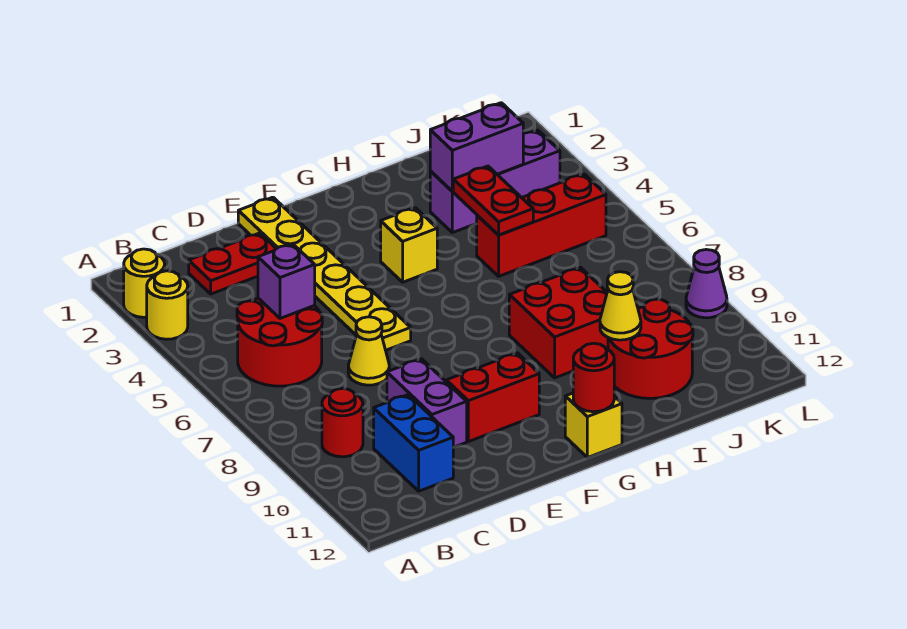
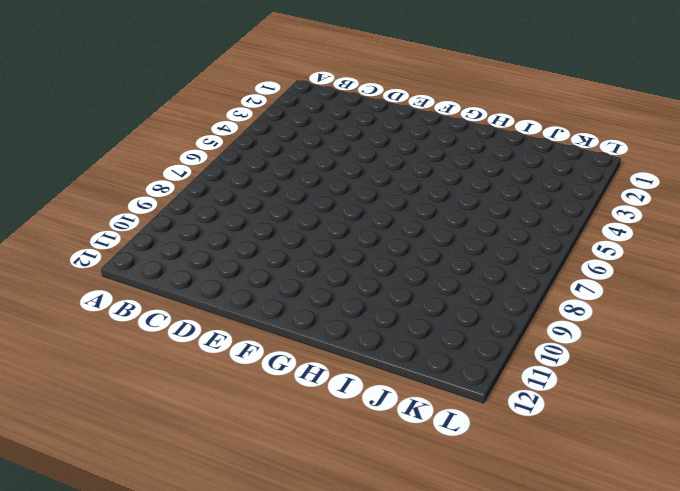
none -> yellow 1x1 round brick [124,249,165,317]
none -> yellow 1x1 round brick [147,271,188,339]
none -> red 2x2 round brick [237,298,322,386]

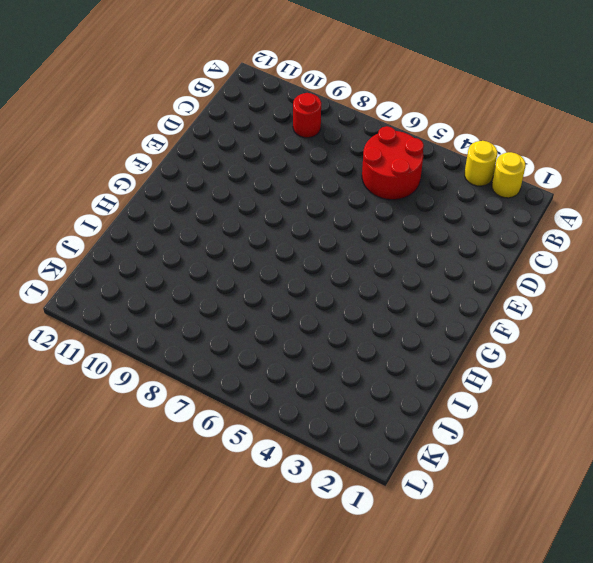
none -> red 1x2 plate [189,233,276,294]
none -> blue 1x2 brick [374,395,453,491]
none -> yellow 1x1 cone [348,317,389,385]

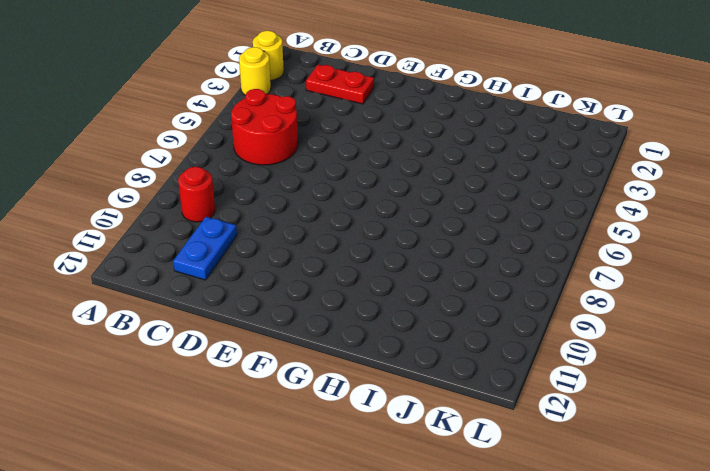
blue 1x2 plate [173,217,237,280] -> blue 1x2 brick [374,395,453,491]
none -> yellow 1x1 cone [348,317,389,385]
none -> purple 1x2 brick [387,359,467,447]
none -> yellow 1x6 plate [238,197,411,350]

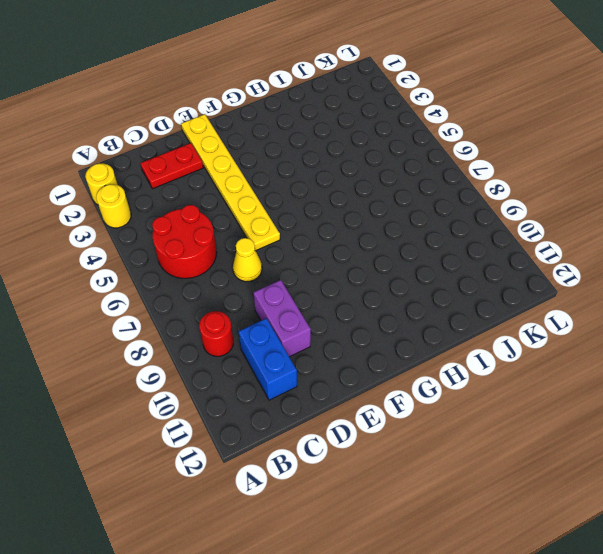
none -> red 1x2 brick [446,353,539,442]
none -> yellow 1x1 brick [381,208,437,282]
none -> yellow 1x1 brick [565,393,622,458]

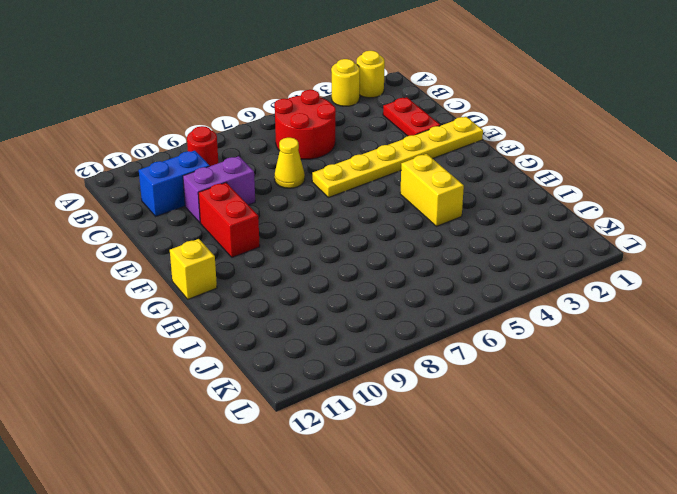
yellow 1x2 brick [400,154,464,226] -> yellow 1x1 brick [381,208,437,282]
none -> red 2x2 brick [509,267,608,378]
none -> purple 1x3 brick [430,130,560,233]
none -> red 1x3 brick [477,174,606,276]

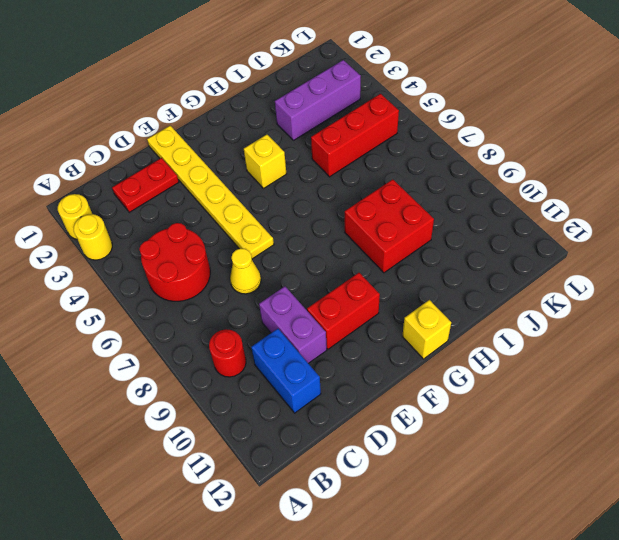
none -> red 2x2 round brick [608,299,693,398]
none -> purple 1x1 cone [686,250,727,318]
none -> purple 1x1 brick [258,244,315,318]

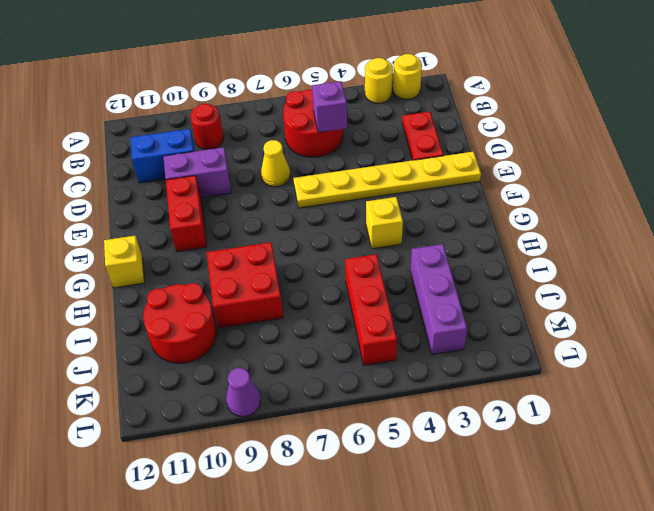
none -> red 1x1 round brick [573,343,614,412]
none -> purple 1x2 brick [430,103,523,191]
none -> red 1x2 plate [453,166,533,235]

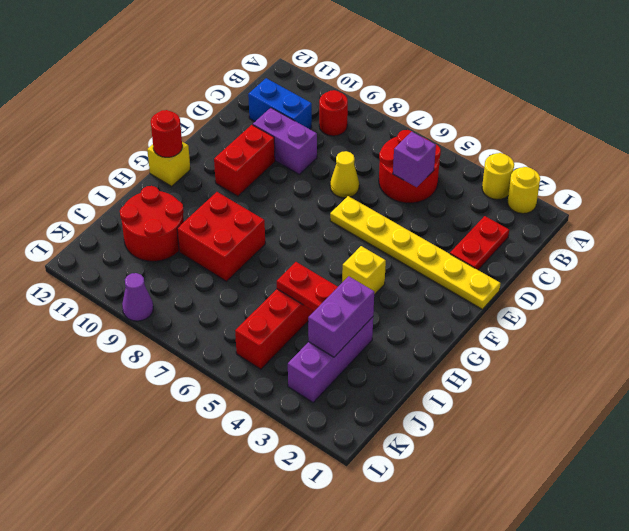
none -> yellow 1x1 cone [600,272,641,340]

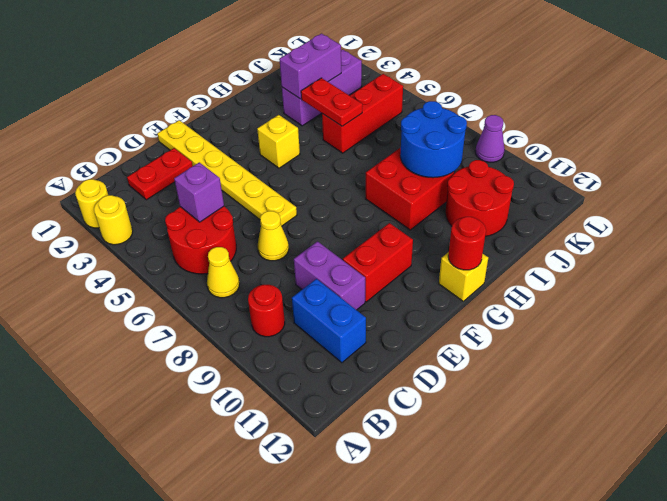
yellow 1x1 cone [207,247,239,298] -> yellow 1x1 cone moved to [600,272,641,340]
blue 2x2 round brick [400,101,467,178] -> none

